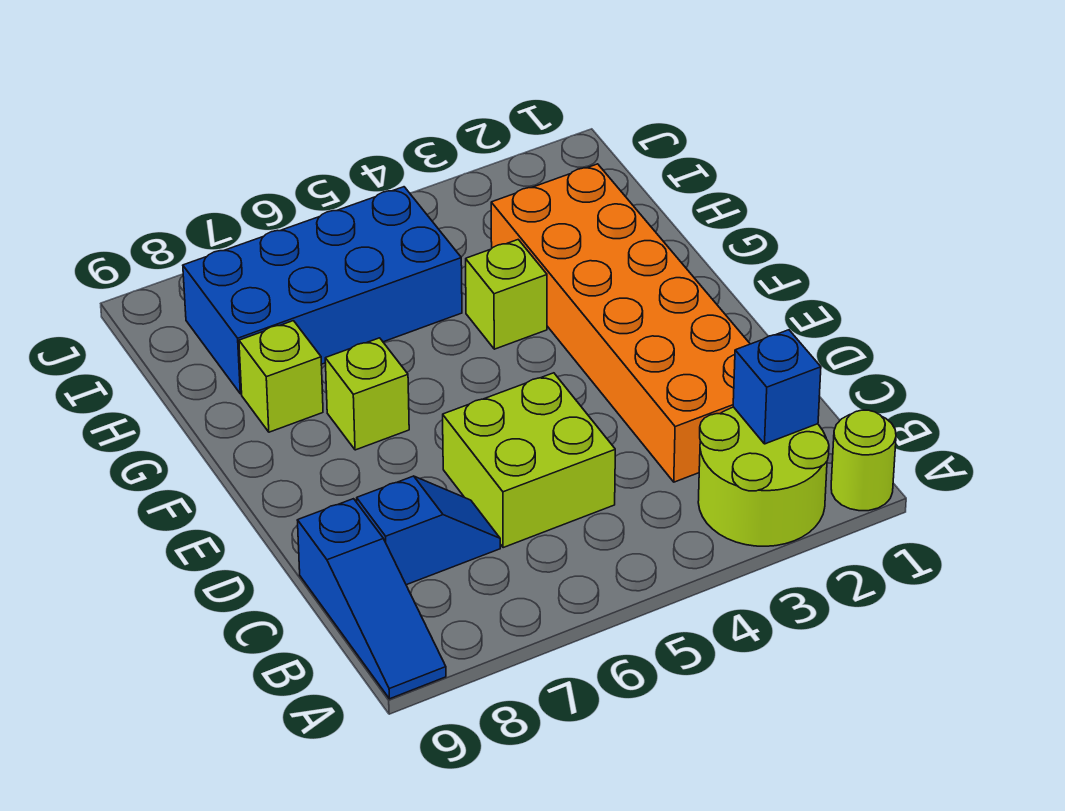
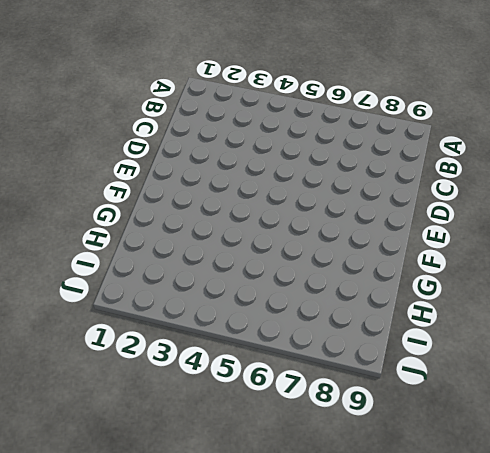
none -> lime 1x1 round brick [831,410,896,511]
none -> lime 2x2 round brick [698,407,829,546]

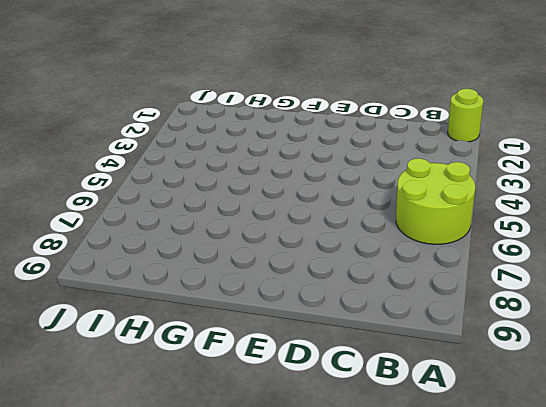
lime 2x2 round brick [396,158,475,244] -> lime 2x2 round brick moved to [698,407,829,546]
none -> blue 1x3 slope [297,499,446,699]
none -> orange 2x6 brick [491,164,750,482]

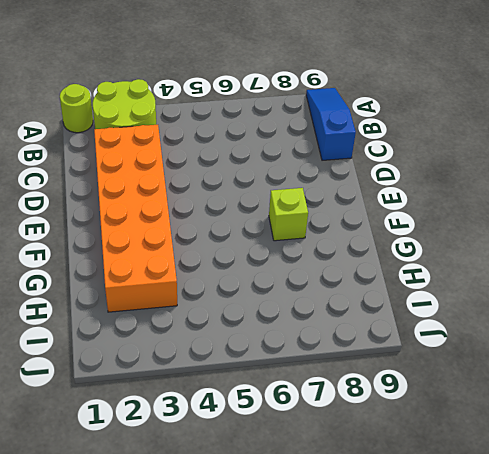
none -> lime 2x2 brick [443,373,615,548]
none -> blue 1x2 slope [357,476,500,585]

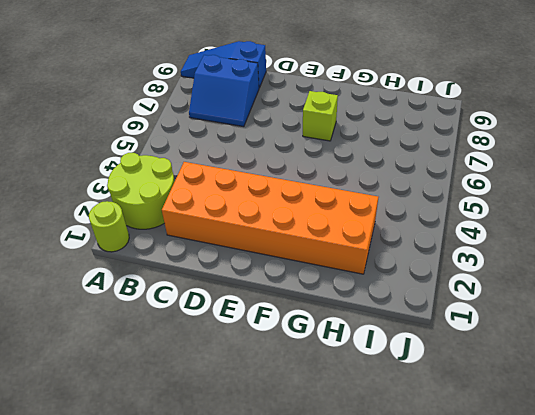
blue 2x2 slope [189,55,259,127] -> blue 1x2 slope [357,476,500,585]
none -> lime 2x2 brick [443,373,615,548]
none -> lime 1x1 brick [466,240,547,349]

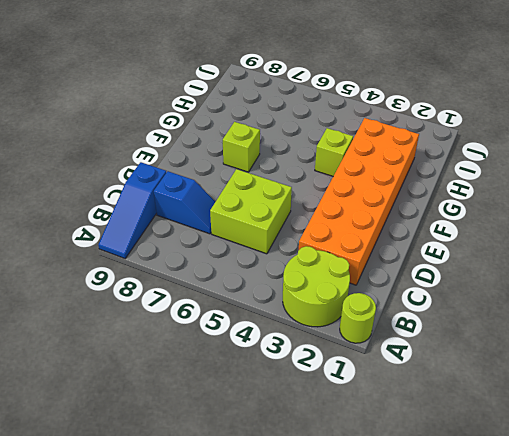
none -> lime 1x1 brick [239,321,323,432]
none -> blue 2x4 brick [183,187,462,394]

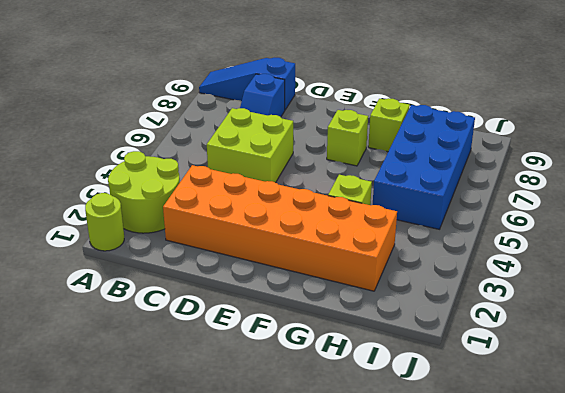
none -> blue 1x1 brick [733,330,821,444]

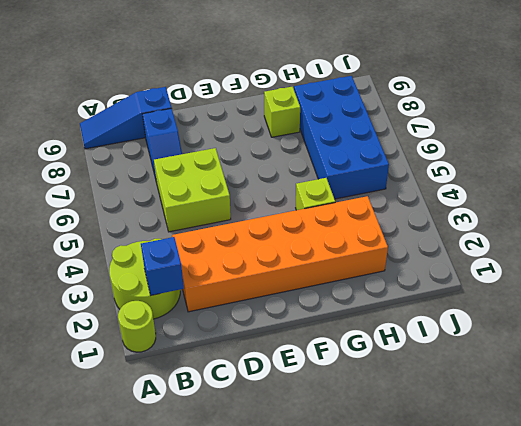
none -> lime 1x1 brick [325,338,409,450]

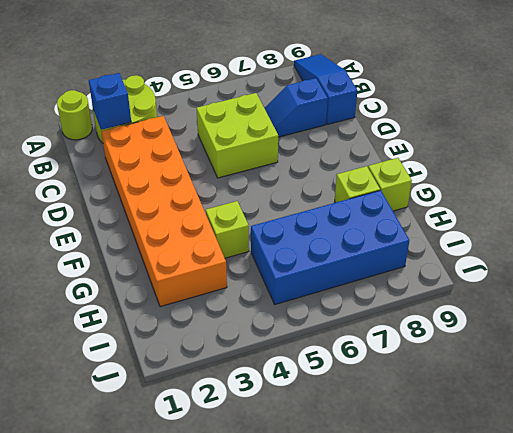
lime 1x1 brick [368,158,412,211] -> lime 1x1 brick moved to [325,338,409,450]

